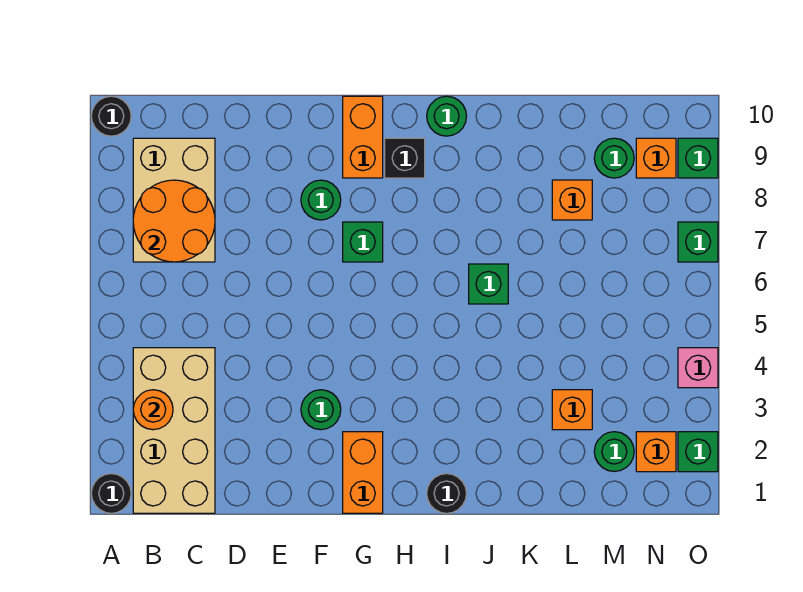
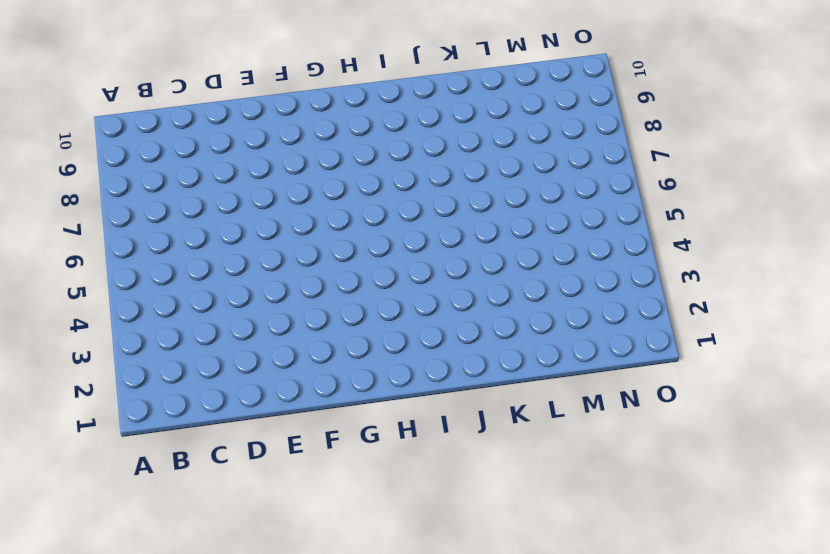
none -> black 1x1 round brick [91,474,131,513]
none -> black 1x1 round brick [91,96,131,136]
none -> tan 2x4 brick [133,348,215,513]

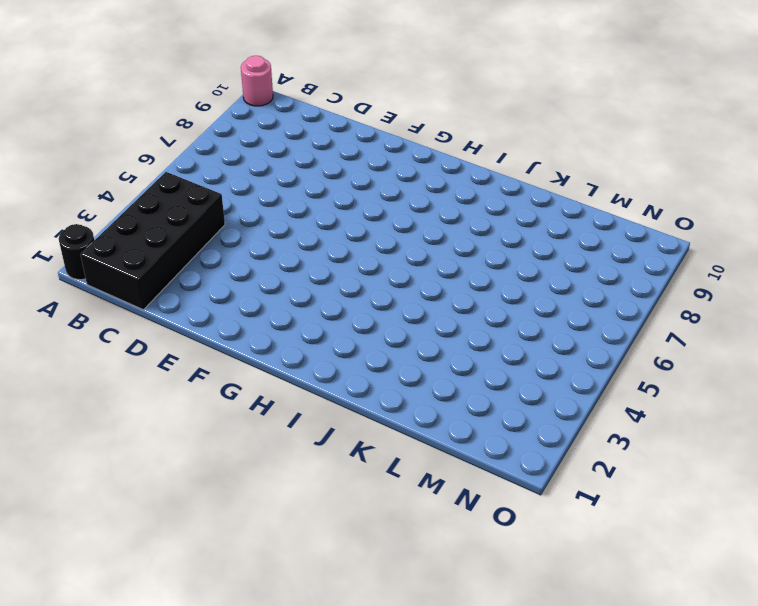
pink 1x1 round brick [241,56,273,106] -> black 1x1 round brick [91,96,131,136]
black 2x4 brick [80,172,225,310] -> tan 2x4 brick [133,348,215,513]
none -> tan 2x3 brick [133,138,215,262]
none -> green 1x1 round brick [301,390,341,430]
none -> green 1x1 round brick [301,180,341,220]

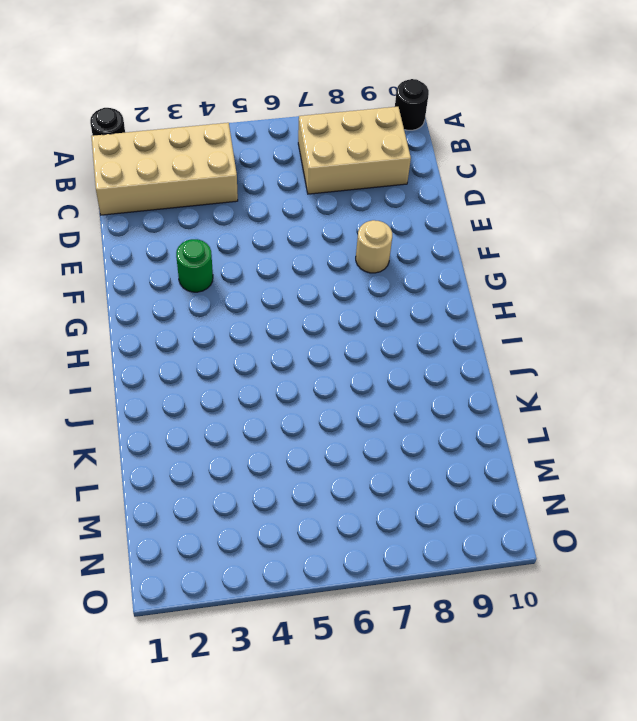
tan 1x1 round brick [356,220,392,273] -> green 1x1 round brick [301,180,341,220]
none -> orange 1x2 brick [343,432,383,513]
none -> green 1x1 brick [343,222,383,262]
none -> orange 1x2 brick [343,96,383,178]

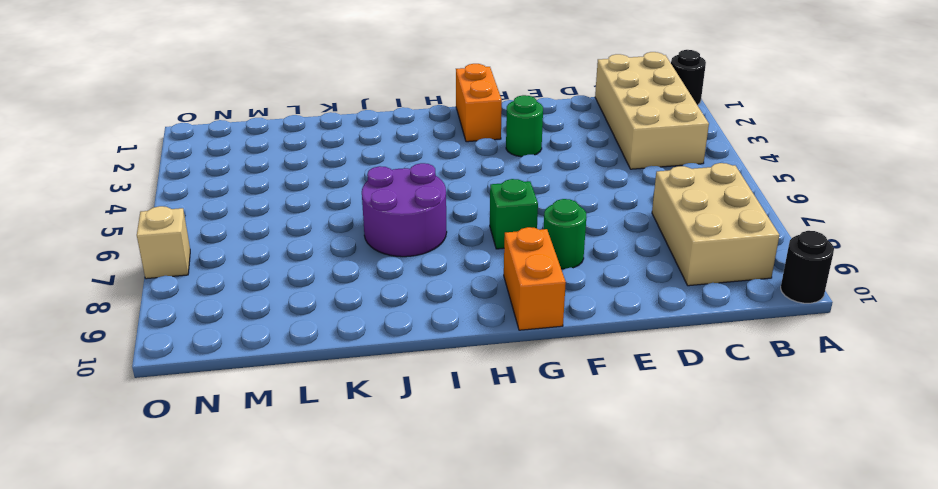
purple 2x2 round brick [362,163,447,257] -> green 1x1 brick [469,264,508,304]
tan 1x1 brick [137,206,190,279] -> green 1x1 brick [678,222,718,262]
none -> black 1x1 brick [385,138,425,178]
none -> black 1x1 round brick [427,474,467,513]
none -> green 1x1 round brick [427,96,467,136]

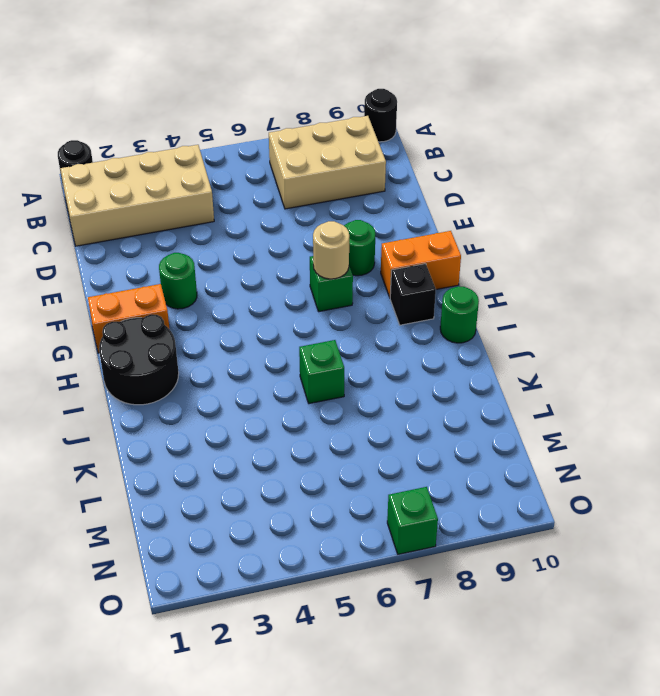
tan 1x1 round brick [313,221,349,279] -> none
black 2x2 round brick [99,314,179,405] -> black 1x1 round brick [427,474,467,513]
none -> orange 1x1 brick [552,390,592,430]
none -> orange 1x1 brick [552,180,592,220]
none -> green 1x1 round brick [594,432,634,472]

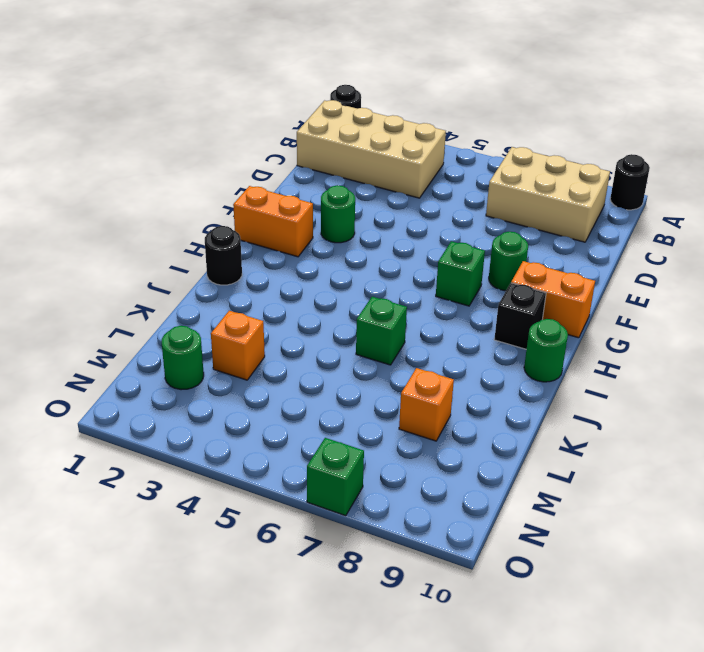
none -> green 1x1 round brick [594,138,634,178]
none -> orange 1x1 brick [636,432,676,472]
none -> orange 1x1 brick [636,138,676,178]

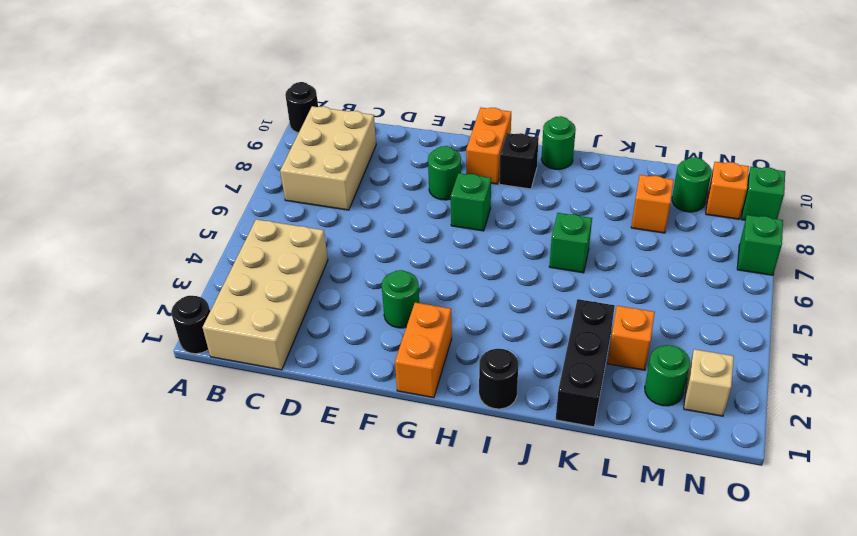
black 1x3 brick [556,299,615,427] -> none
tan 1x1 brick [684,349,734,416] -> orange 1x1 brick [636,432,676,472]
none -> green 1x1 brick [678,432,718,472]
none -> pink 1x1 brick [678,348,718,388]
none -> orange 1x1 round brick [133,390,173,430]

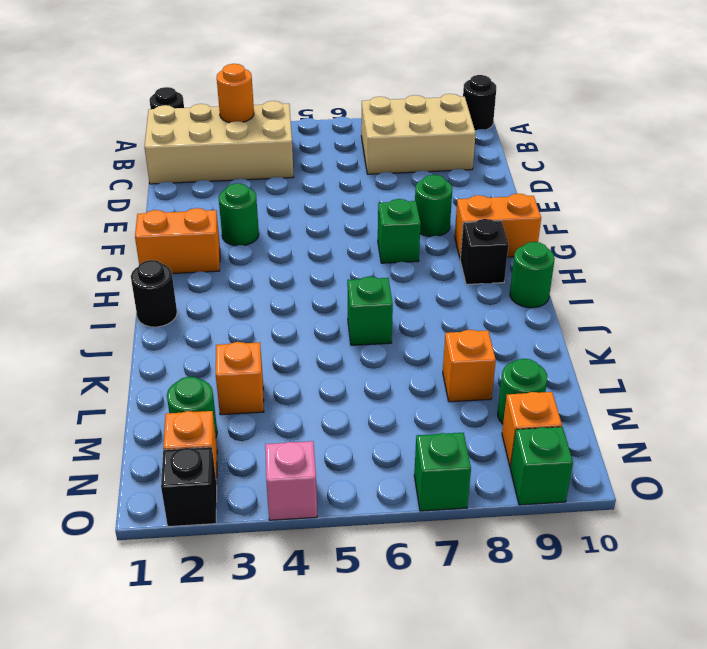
black 1x1 brick [161,447,217,527] -> green 1x1 brick [678,432,718,472]
none -> orange 2x2 round brick [133,180,215,262]

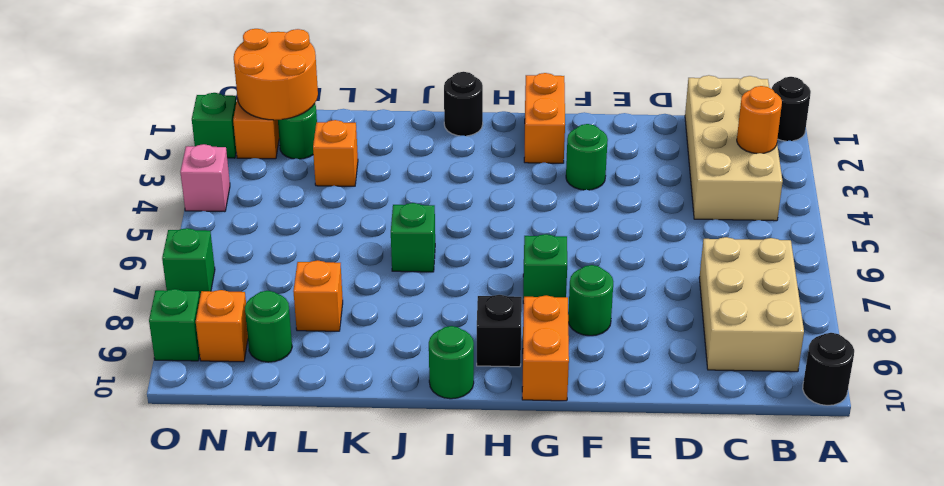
orange 2x2 round brick [234,29,318,120] -> orange 2x2 round brick moved to [133,180,215,262]

